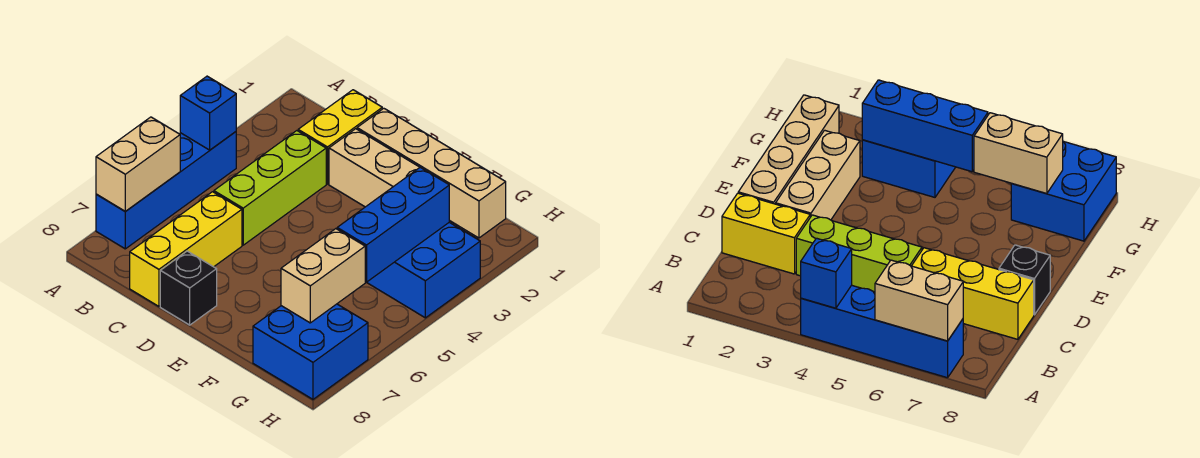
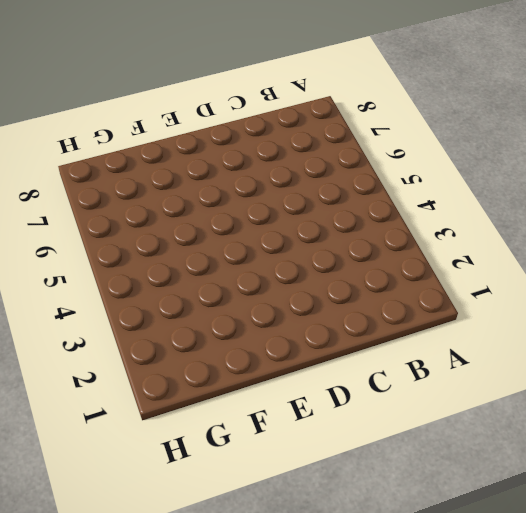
none -> blue 1x4 brick [96,132,236,249]
none -> yellow 1x2 brick [298,90,382,184]
none -> lime 1x3 brick [214,131,326,245]

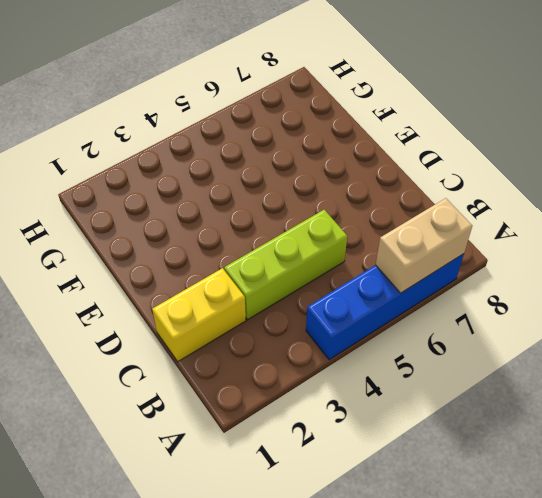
none -> yellow 1x3 brick [130,192,242,306]
none -> tan 1x4 brick [357,108,506,238]
none -> tan 1x3 brick [329,129,420,207]

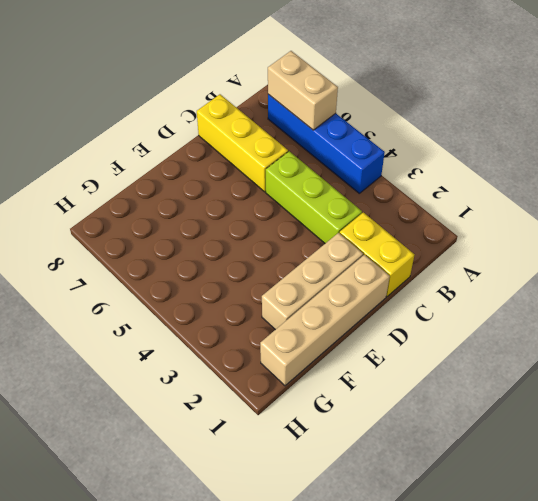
none -> black 1x1 brick [160,251,217,325]
none -> blue 2x2 brick [367,222,480,318]
none -> blue 2x2 brick [253,304,368,399]

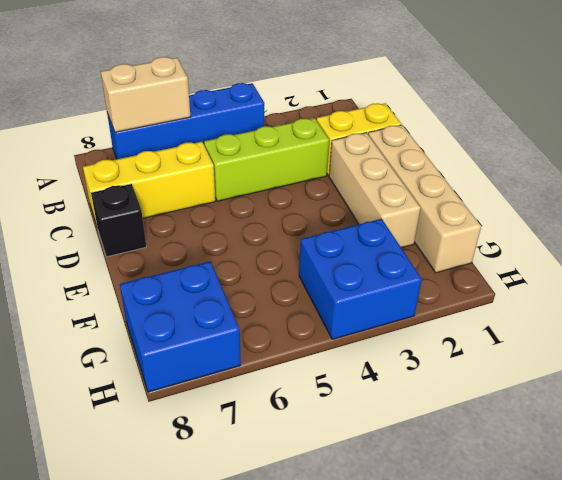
none -> blue 1x1 brick [180,76,236,150]
none -> blue 1x3 brick [337,167,449,282]
none -> tan 1x2 brick [281,229,365,323]

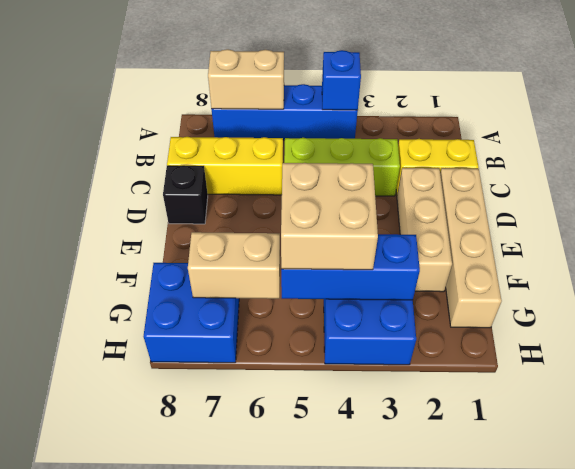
tan 2x2 brick [281,163,378,270] -> none

